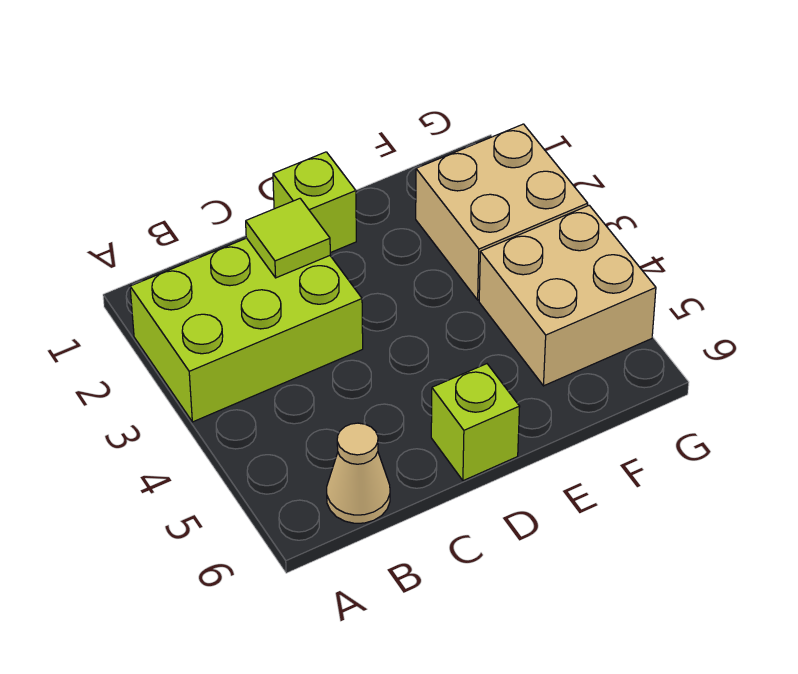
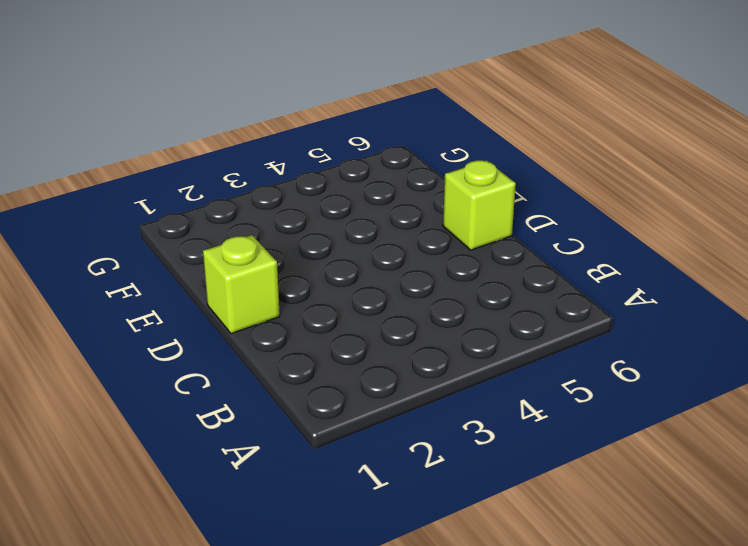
none -> lime 2x3 brick [130,238,363,422]
none -> tan 1x1 cone [327,423,390,523]

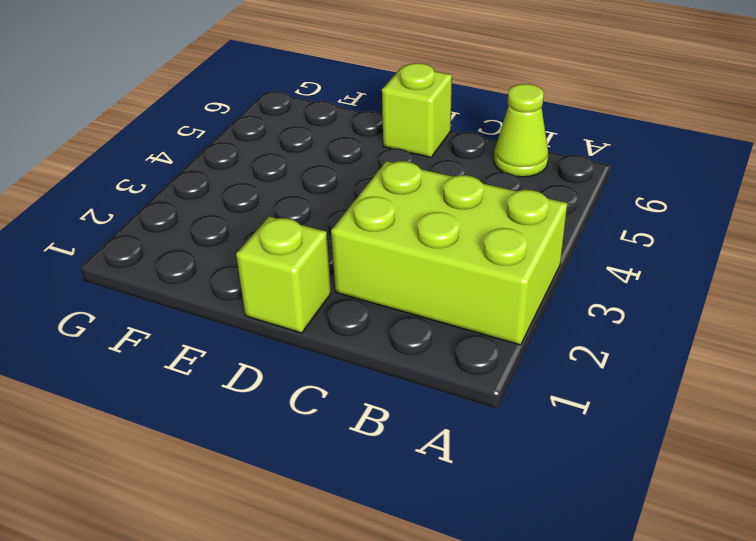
lime 1x1 cone [494,84,548,177] -> tan 1x1 cone [327,423,390,523]
none -> tan 2x2 brick [416,124,588,300]
none -> tan 2x2 brick [479,205,656,386]

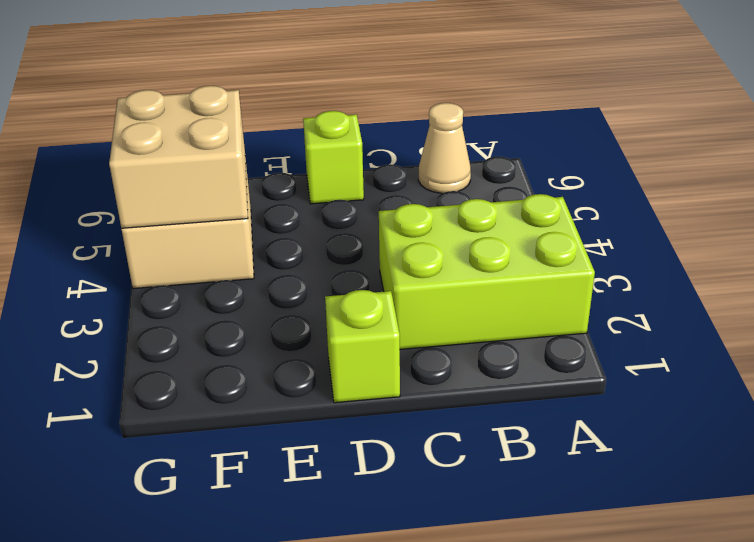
tan 2x2 brick [109,86,248,228] -> tan 2x2 brick moved to [416,124,588,300]
none -> lime 1x1 tile [246,199,330,278]

